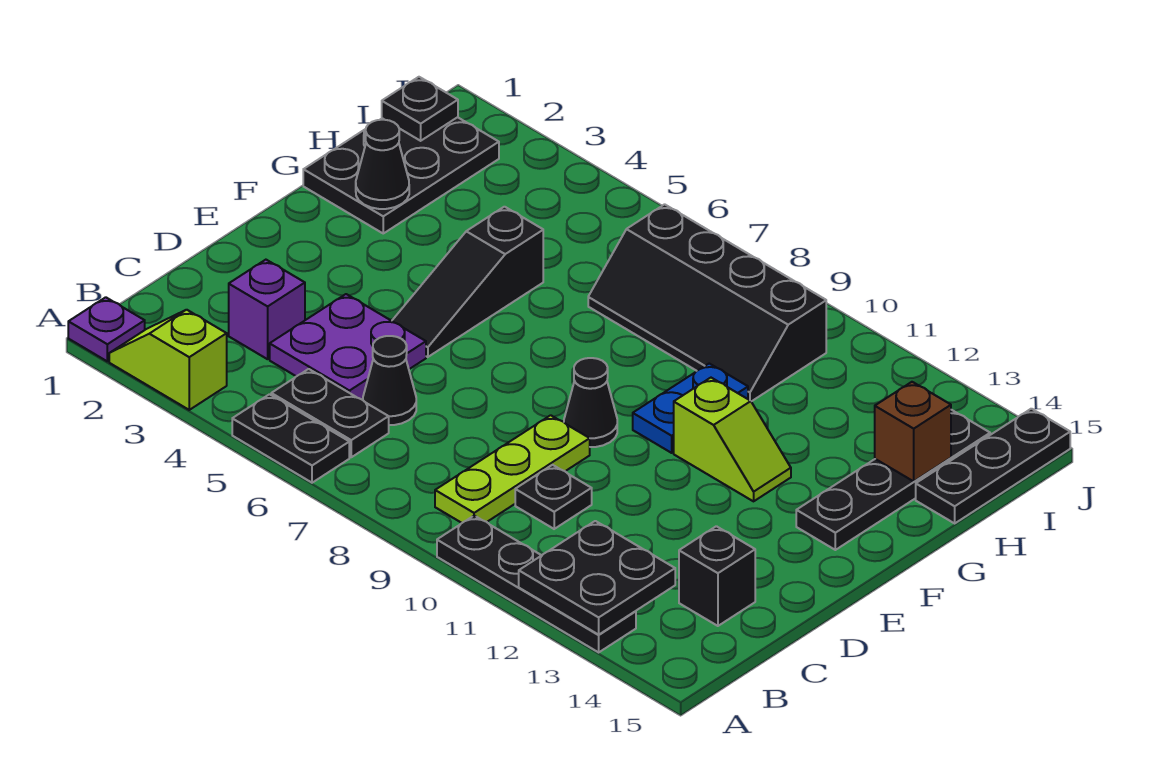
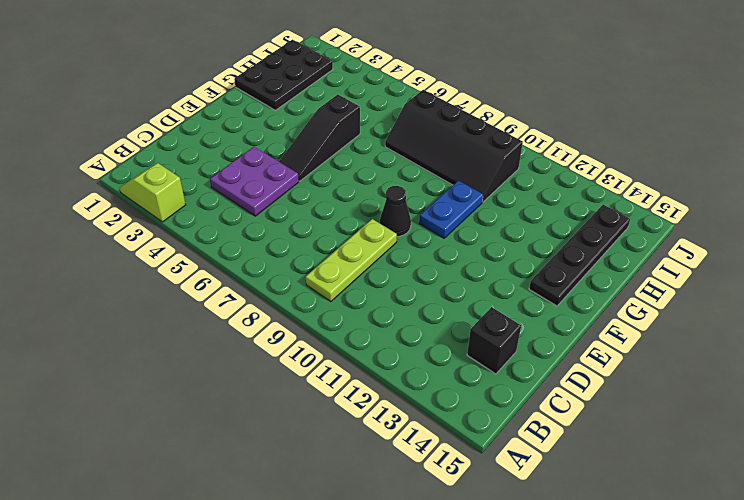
none -> purple 1x1 plate [68,297,145,361]
none -> black 1x2 plate [232,394,349,483]
none -> black 1x4 plate [437,516,636,652]

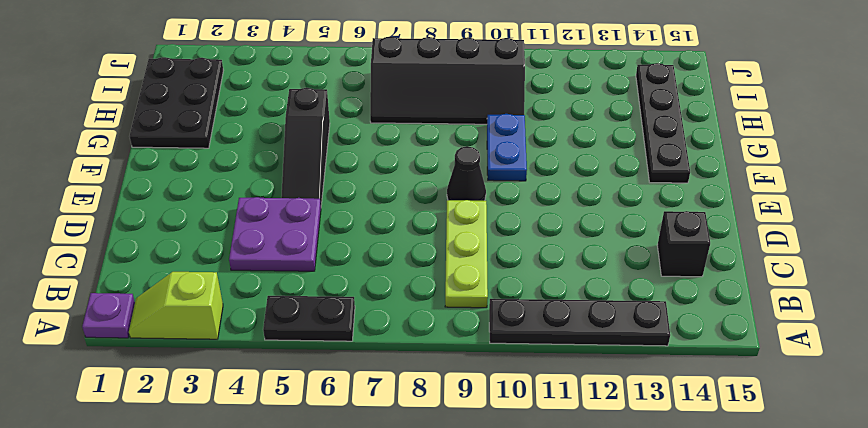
none -> black 1x2 plate [271,369,389,457]
none -> purple 1x1 brick [229,260,305,359]
none -> black 1x1 cone [363,336,416,425]

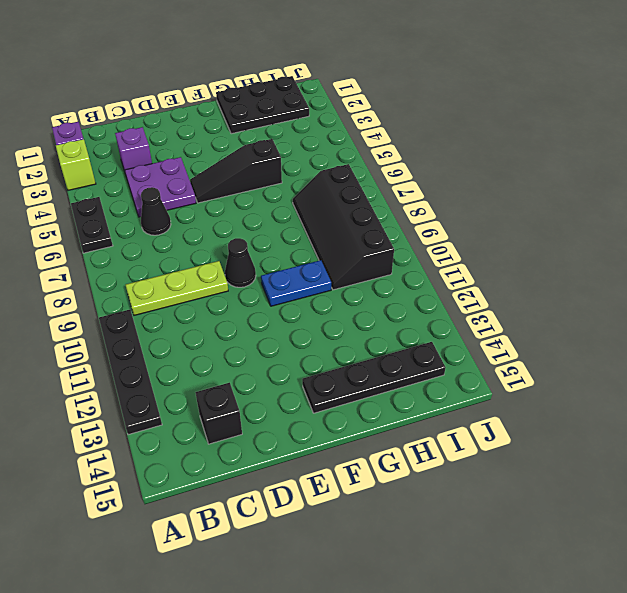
none -> black 1x2 plate [271,369,389,457]
none -> black 1x1 plate [515,465,592,529]
none -> lime 1x2 slope [674,378,791,501]

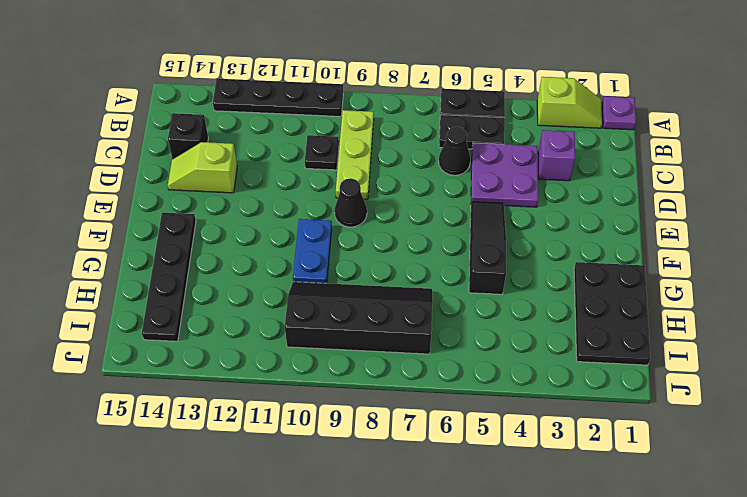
lime 1x2 slope [168,142,237,193] -> lime 1x2 slope moved to [674,378,791,501]
none -> black 1x3 plate [916,409,1070,523]
none -> black 2x2 plate [519,521,675,635]
none -> black 1x1 cone [356,120,409,209]

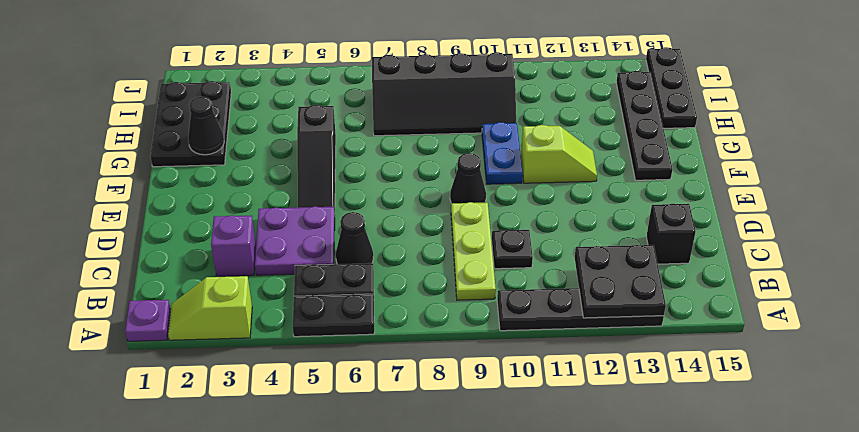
none -> brown 1x1 brick [875,382,951,481]
none -> black 1x1 plate [382,77,458,141]

